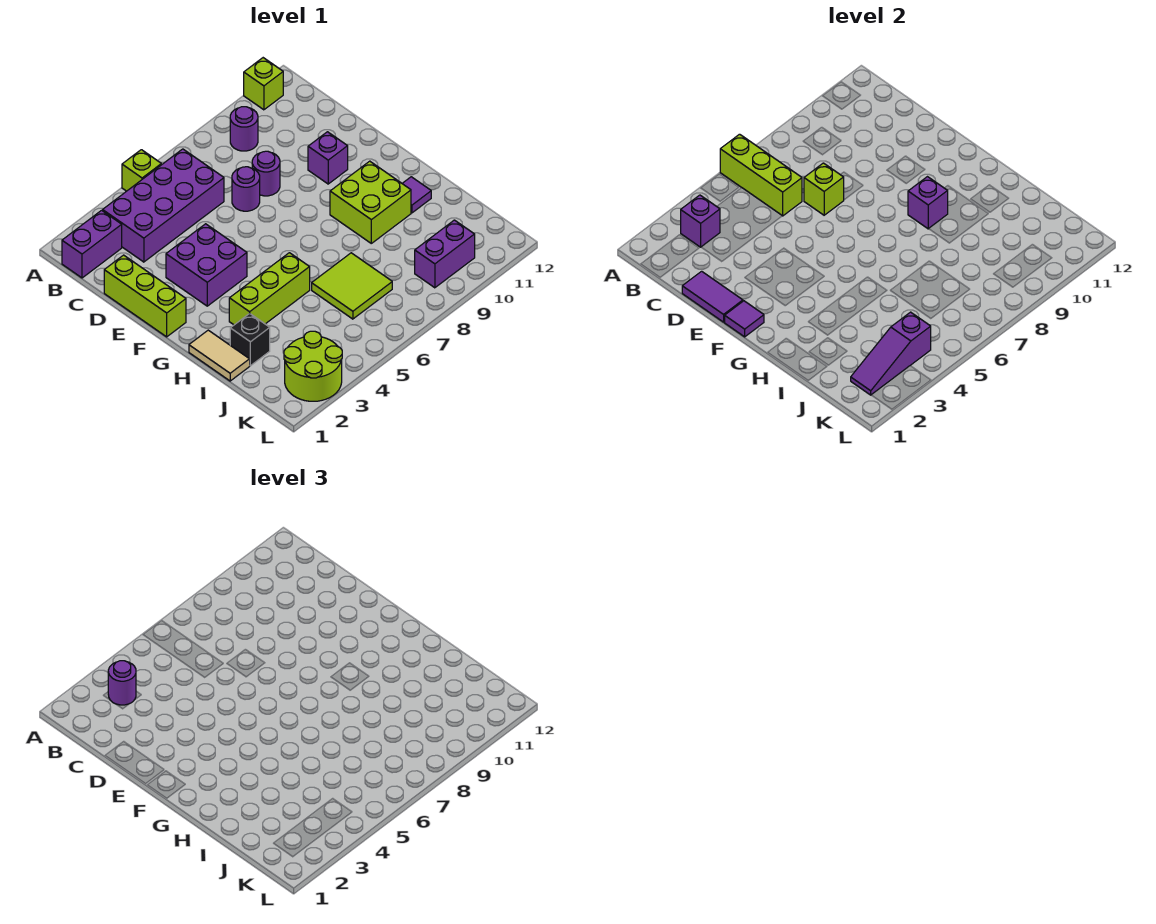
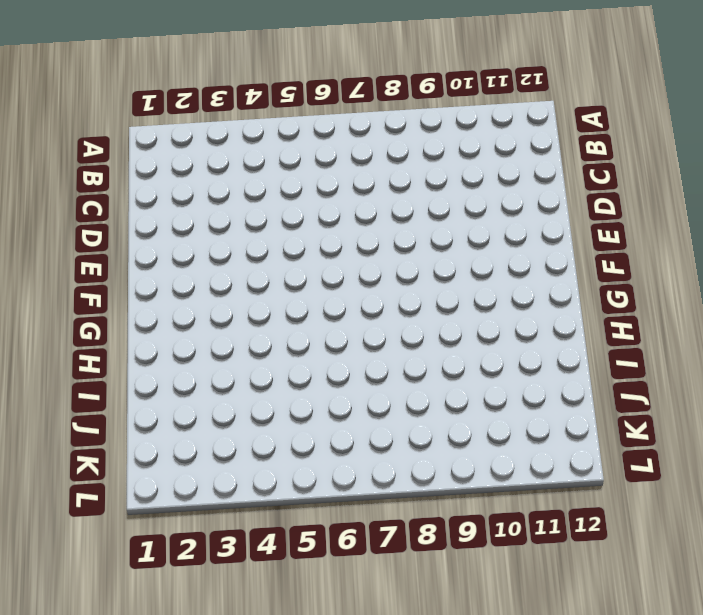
none -> lime 1x1 brick [122,150,161,191]
none -> lime 1x1 brick [244,58,283,110]
none -> purple 1x2 brick [62,210,122,278]

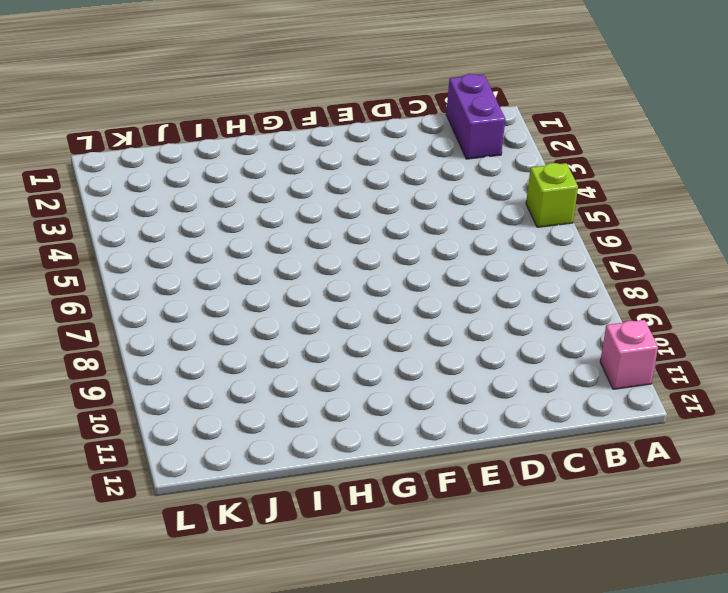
pink 1x1 brick [600,320,658,389] -> lime 1x1 brick [244,58,283,110]
none -> purple 2x4 brick [103,149,224,262]
none -> purple 1x1 round brick [230,107,258,151]
none -> lime 1x3 brick [104,255,186,337]

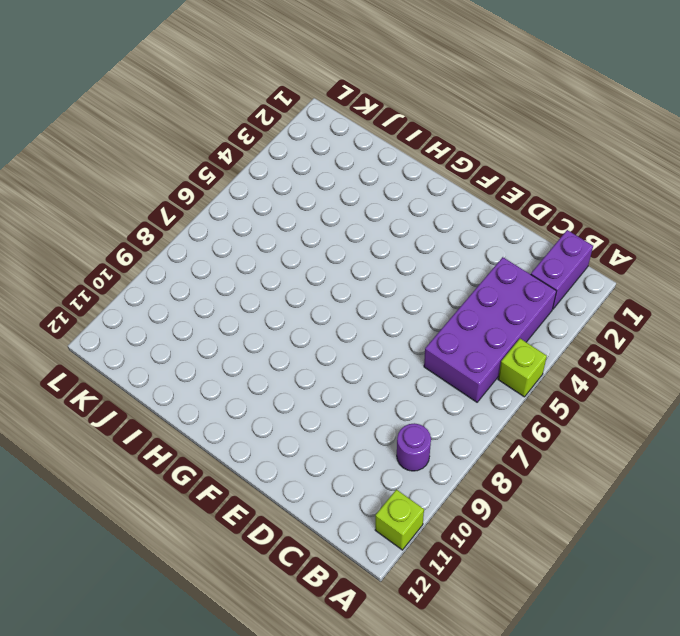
none -> lime 1x3 brick [104,255,186,337]
none -> purple 1x1 round brick [232,167,260,211]
none -> purple 1x1 round brick [252,151,280,196]

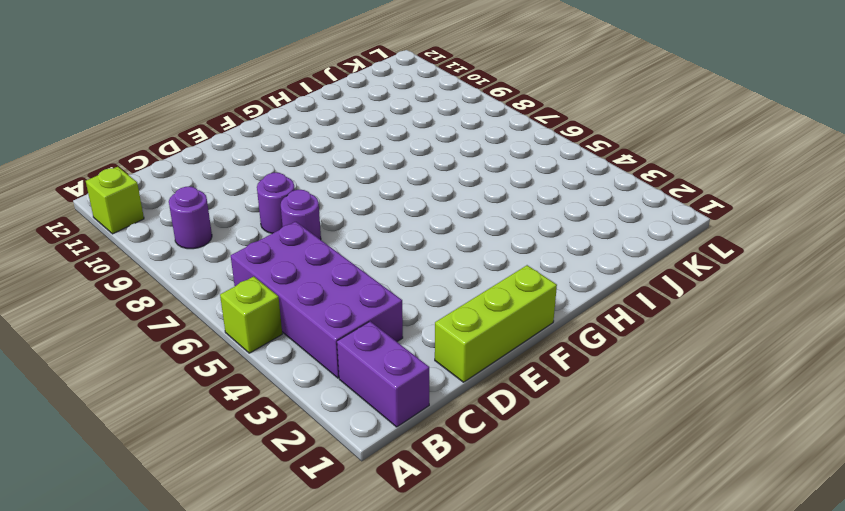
none -> purple 2x2 brick [166,224,247,306]
none -> purple 1x1 brick [308,132,348,184]
none -> lime 2x2 brick [330,161,411,243]

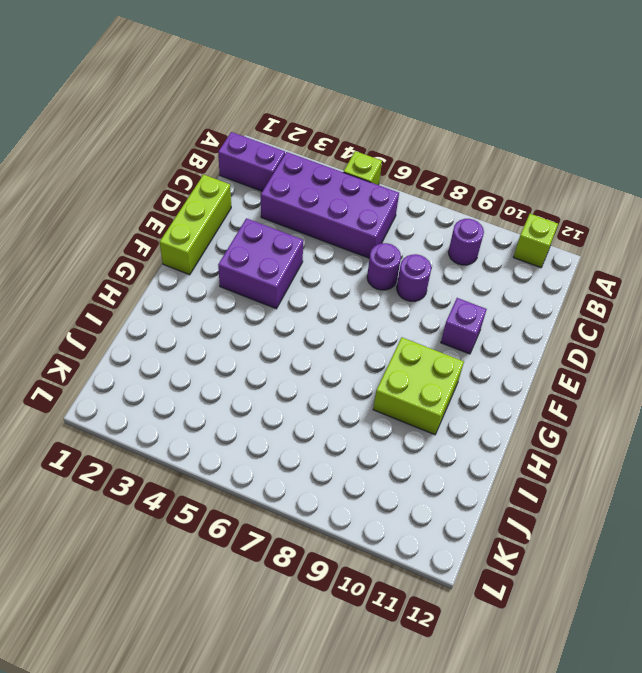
none -> tan 1x2 tile [189,330,250,381]
none -> lime 1x3 brick [229,253,310,325]
none -> purple 1x1 tile [402,177,431,213]

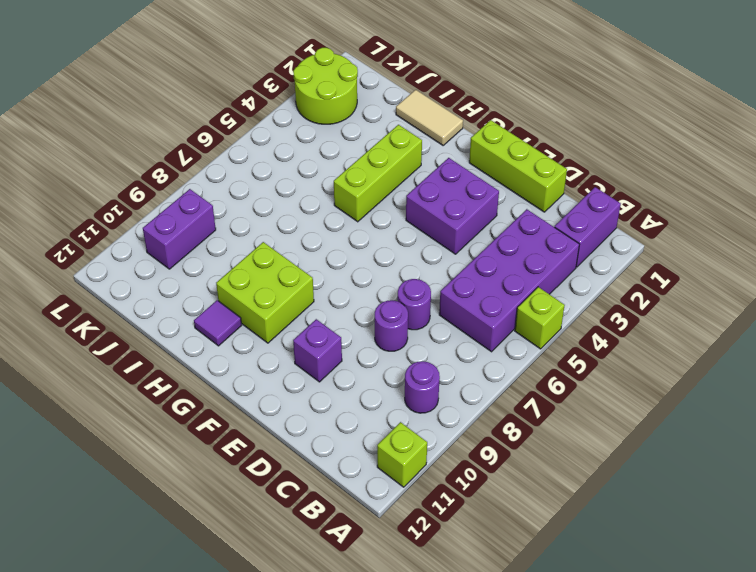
none -> black 1x1 brick [230,313,270,366]
none -> lime 2x2 tile [312,253,392,319]
none -> lime 1x3 brick [720,134,802,216]

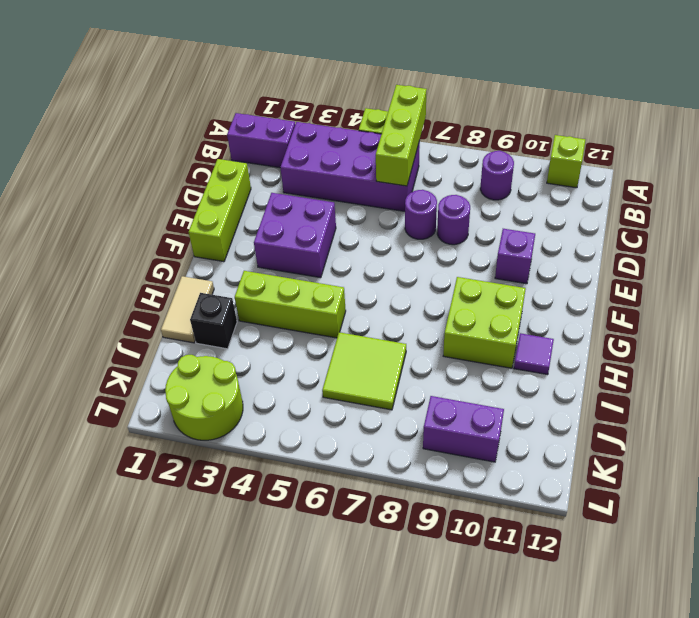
none -> purple 1x1 brick [681,195,720,247]
none -> purple 1x2 tile [682,271,743,322]
none -> lime 1x1 brick [804,163,844,215]

